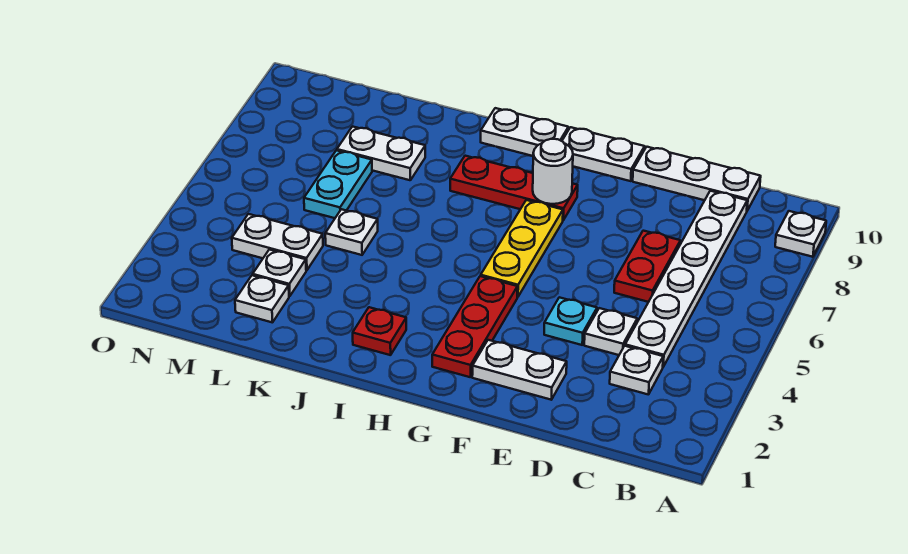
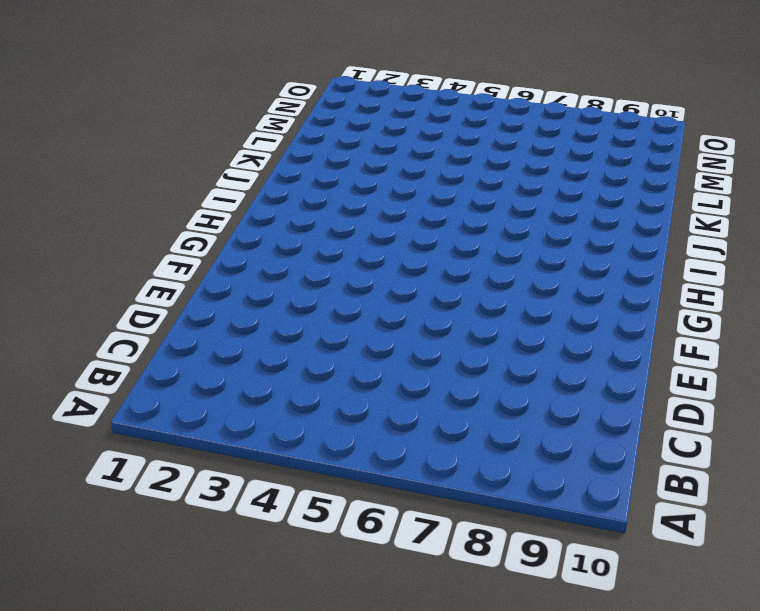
none -> white 1x1 plate [775,211,826,257]
none -> white 1x1 plate [610,346,663,395]
none -> white 1x6 plate [625,191,747,367]

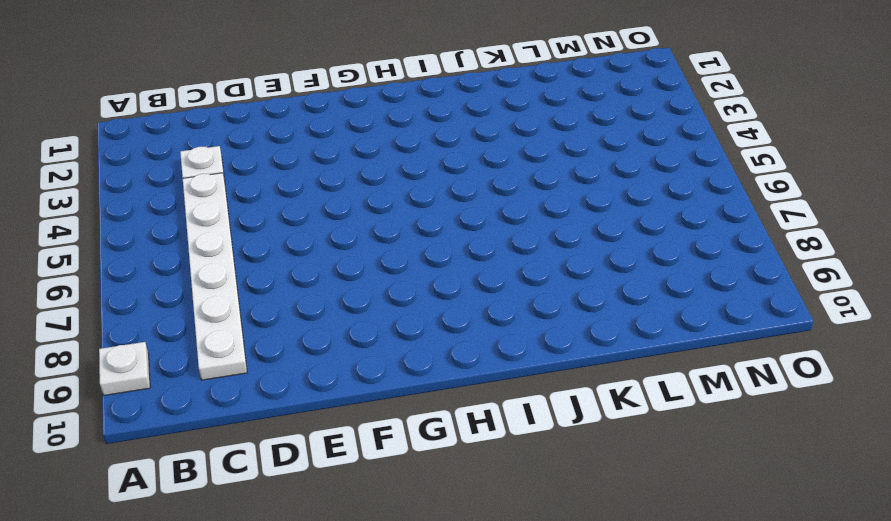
none -> white 1x3 plate [633,147,761,210]
none -> white 1x1 plate [584,308,637,355]
none -> red 1x2 plate [614,231,680,302]

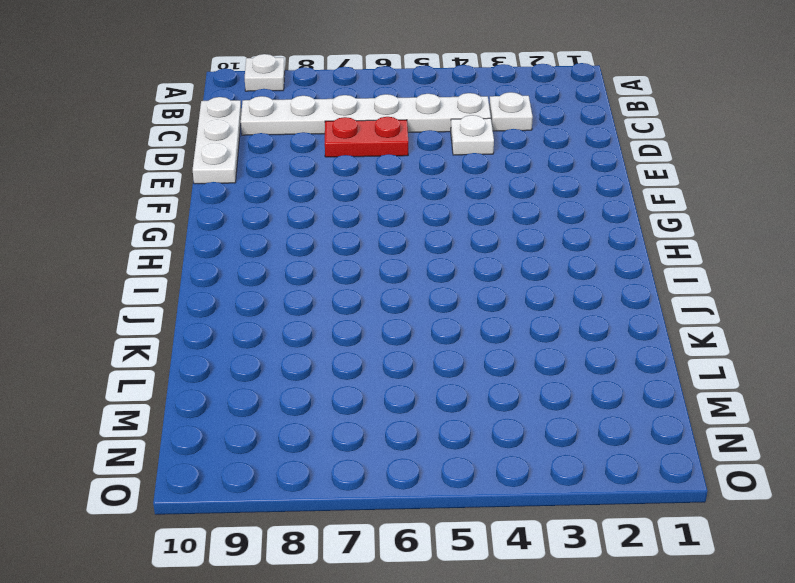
none -> white 1x2 plate [472,340,567,400]
none -> cyan 1x1 plate [544,297,597,345]
none -> white 1x2 plate [562,127,645,181]

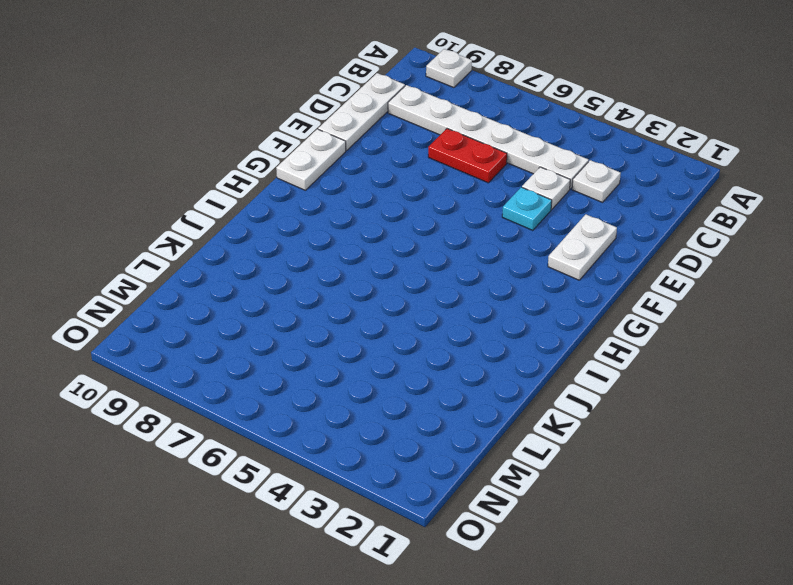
none -> red 1x3 plate [432,276,517,377]
none -> yellow 1x3 plate [481,200,563,297]
none -> red 1x3 plate [450,156,578,220]

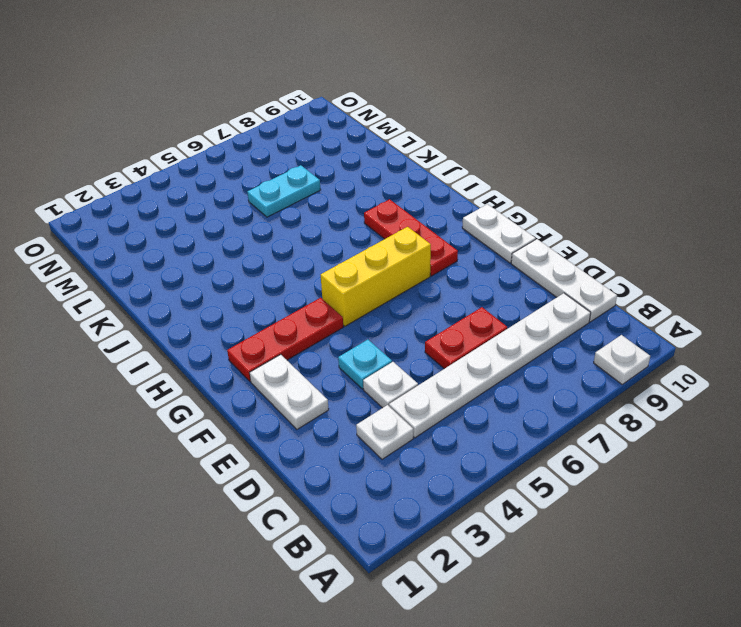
yellow 1x3 brick [321,227,431,326] -> yellow 1x3 plate [481,200,563,297]
none -> white 1x2 plate [481,108,568,156]
none -> red 1x1 plate [353,307,406,355]
none -> white 1x1 plate [325,209,378,255]

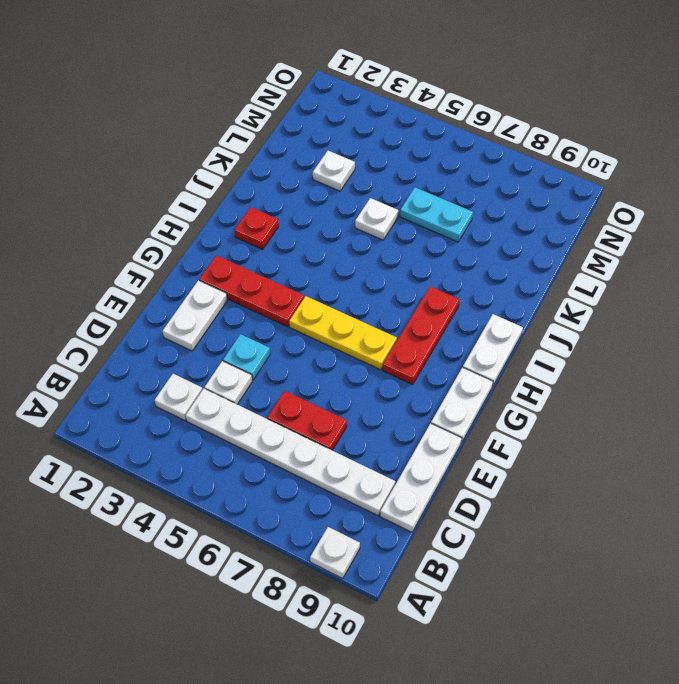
none -> white 1x2 plate [337,127,425,180]
none -> white 1x1 plate [235,275,289,323]
none -> white 1x2 plate [232,214,323,270]

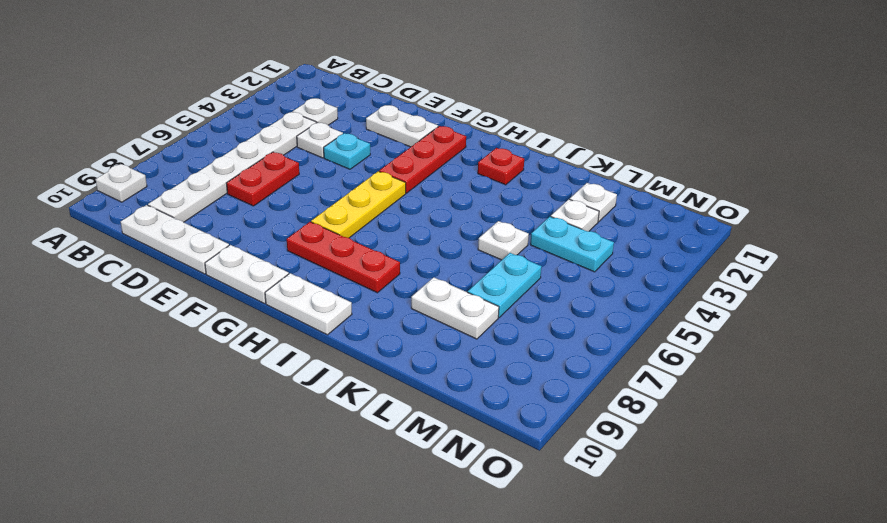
cyan 1x2 plate [530,216,614,272] -> white 1x2 plate [232,214,323,270]
none -> white 1x1 round brick [533,139,573,204]

